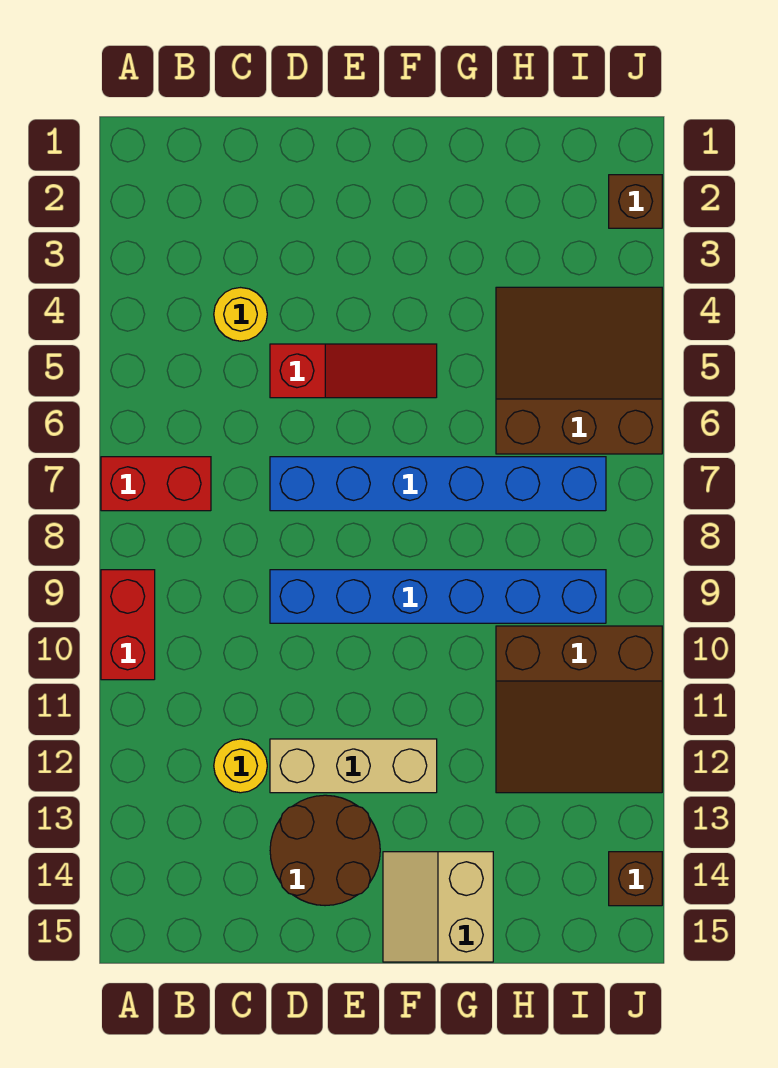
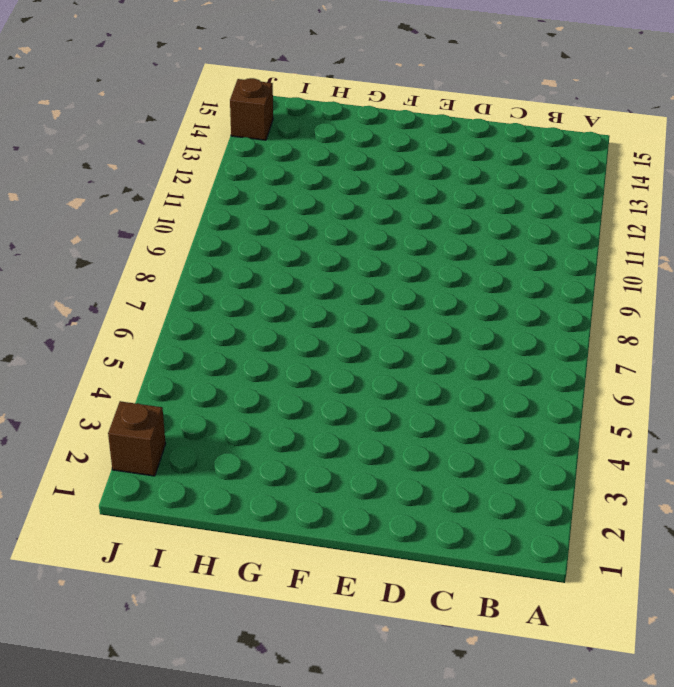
none -> red 1x2 brick [101,457,211,511]
none -> red 1x2 brick [101,570,155,680]
none -> yellow 1x1 round brick [214,288,267,341]

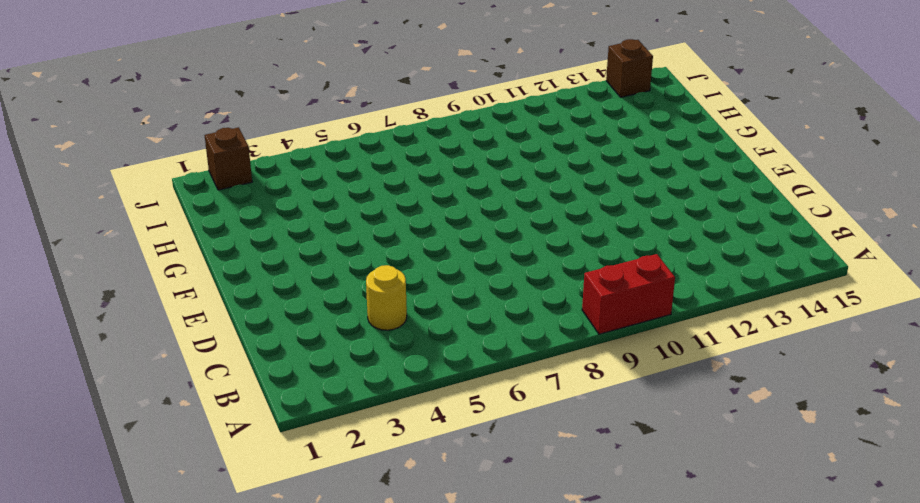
none -> red 1x2 brick [101,457,211,511]
none -> yellow 1x1 round brick [214,739,267,793]
none -> red 1x3 slope [270,344,437,398]

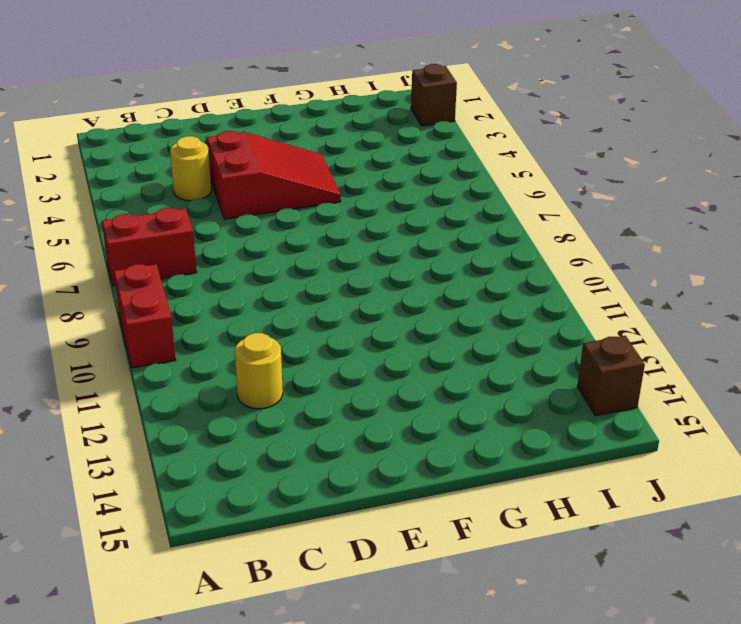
red 2x3 slope [207,131,341,219] -> red 1x3 slope [270,344,437,398]
none -> blue 1x6 brick [270,457,606,511]
none -> blue 1x6 brick [270,570,606,623]
none -> tan 1x3 brick [270,739,437,793]

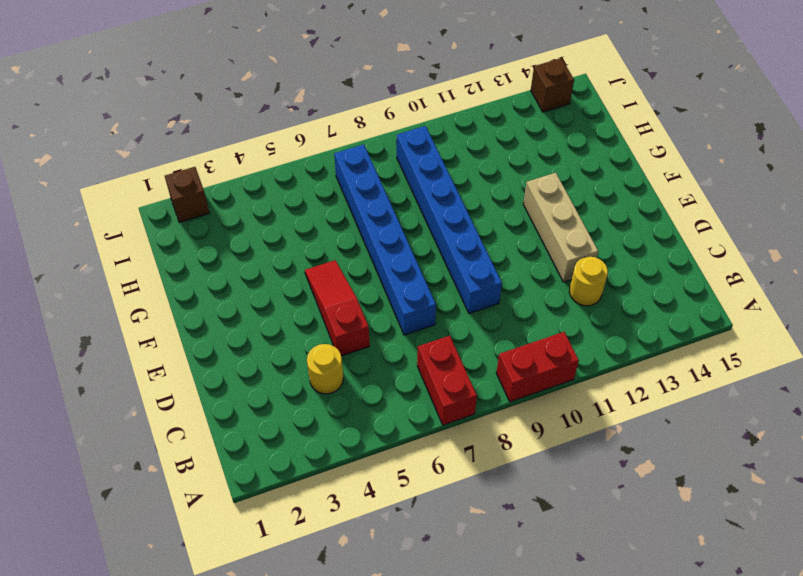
none -> brown 2x2 round brick [270,795,380,906]
none -> tan 2x2 slope [383,852,493,962]
none -> brown 3x3 slope [496,287,662,454]

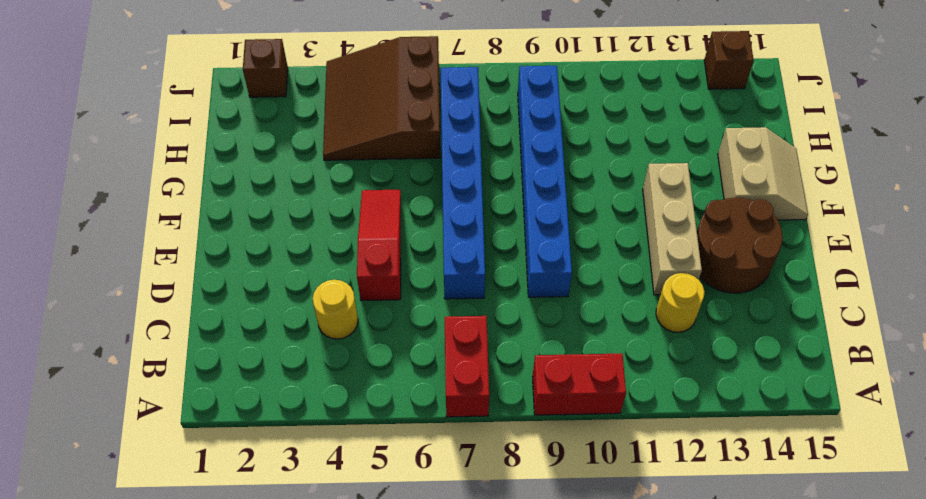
tan 2x2 slope [718,127,808,220] -> tan 2x2 slope turned to [383,852,493,962]
none -> brown 3x3 slope [496,626,662,793]

